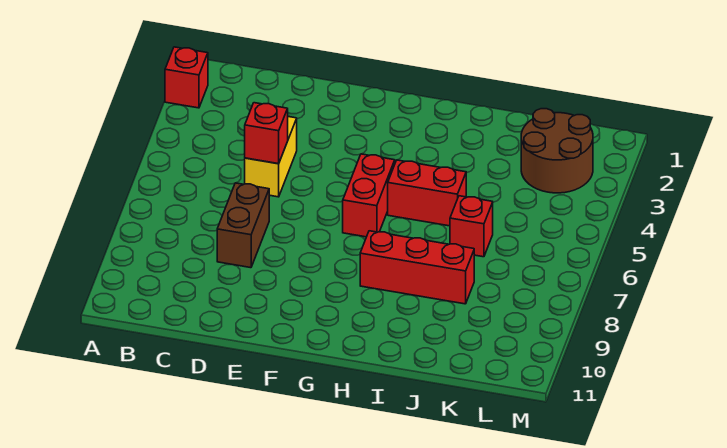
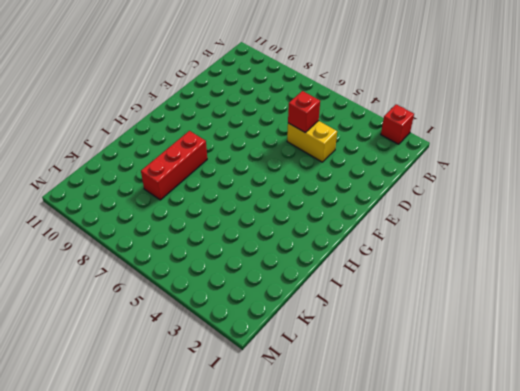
none -> brown 1x2 brick [217,183,269,268]
none -> red 1x2 brick [343,154,395,237]

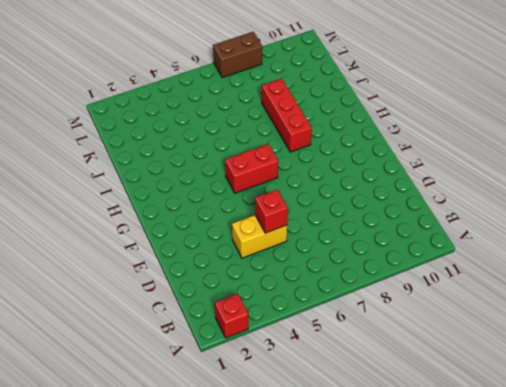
brown 1x2 brick [213,32,262,78] -> brown 1x2 brick moved to [217,183,269,268]
none -> red 1x2 brick [388,160,466,226]
none -> red 1x1 brick [450,196,493,257]

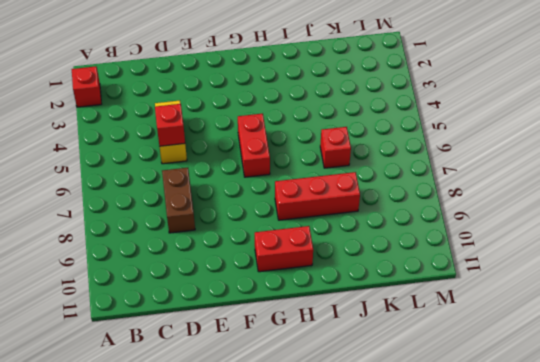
red 1x2 brick [255,226,313,272] -> red 1x2 brick moved to [388,160,466,226]
none -> brown 2x2 round brick [521,109,593,193]

